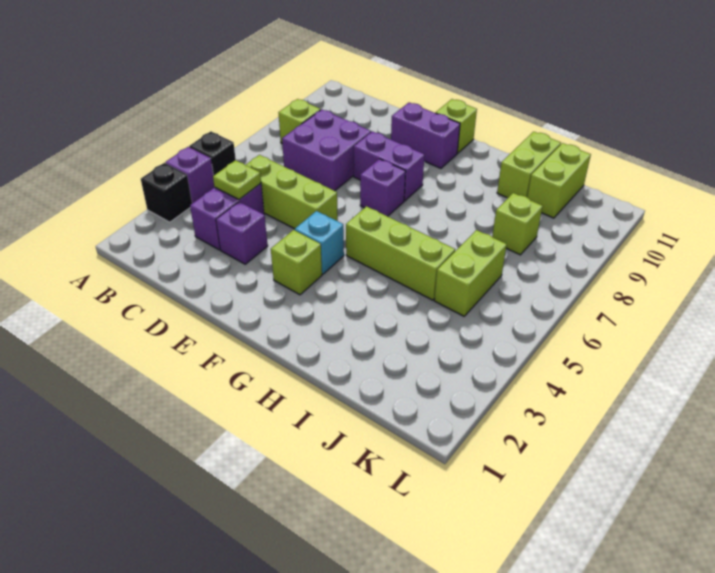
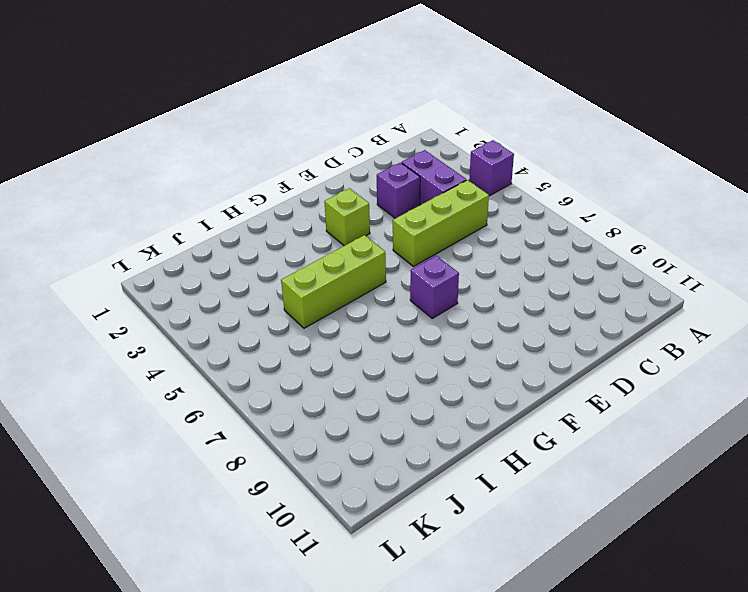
none -> black 1x1 brick [141,163,192,222]
none -> black 1x1 brick [189,131,236,176]
none -> lime 1x1 brick [278,99,321,143]

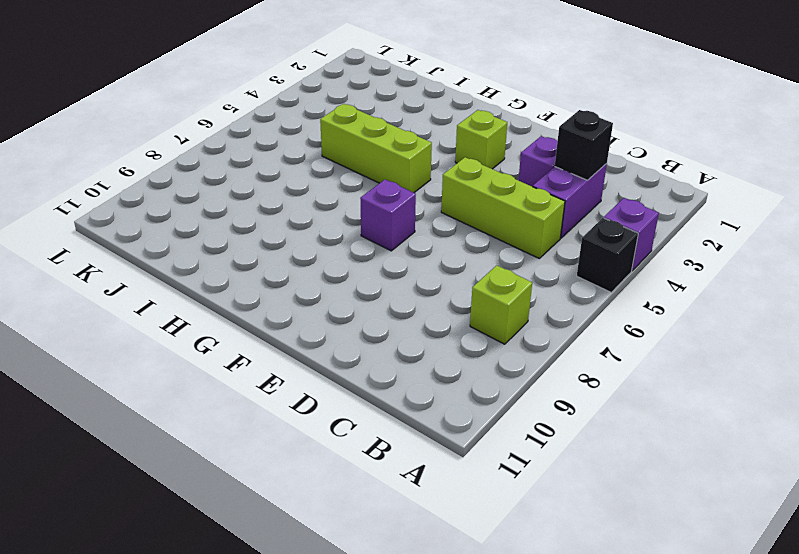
black 1x1 brick [555,110,613,180] -> black 1x1 brick moved to [141,163,192,222]
none -> purple 2x2 brick [282,109,371,191]
none -> purple 1x2 brick [354,131,425,201]
none -> purple 1x2 brick [391,103,460,168]

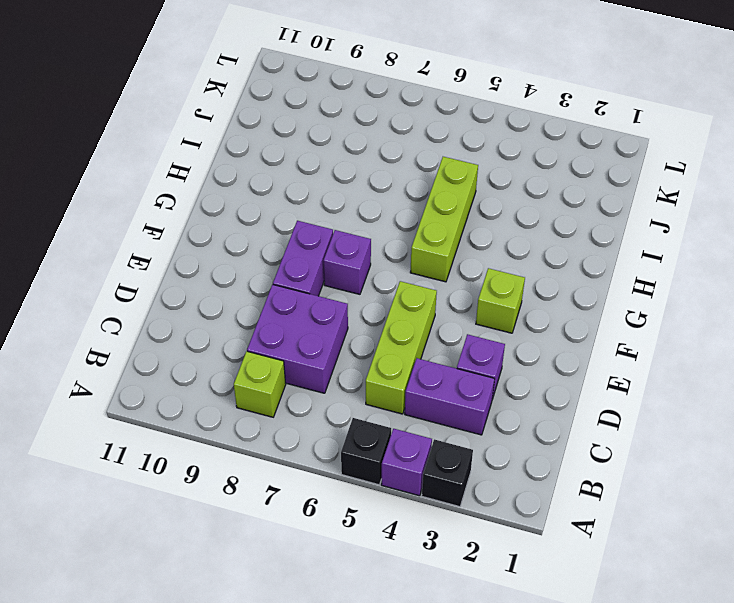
none -> purple 1x2 brick [391,103,460,168]
none -> cyan 1x1 brick [295,211,344,274]
none -> lime 1x1 brick [436,99,477,153]

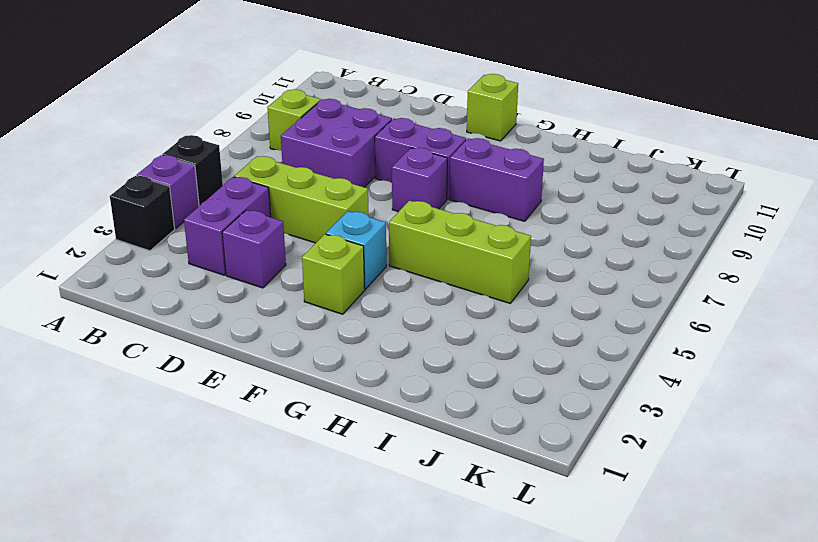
purple 1x2 brick [449,138,544,221] -> purple 1x2 brick moved to [391,103,460,168]
none -> lime 1x2 brick [497,132,561,198]
none -> lime 1x2 brick [434,230,507,316]
none -> lime 1x1 brick [492,193,543,255]

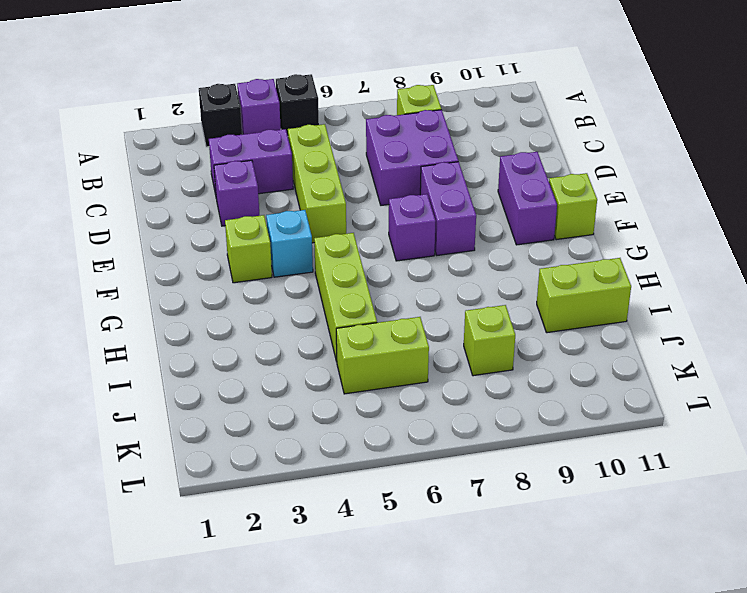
none -> lime 1x2 brick [527,143,591,218]
none -> lime 1x1 plate [213,160,261,199]

